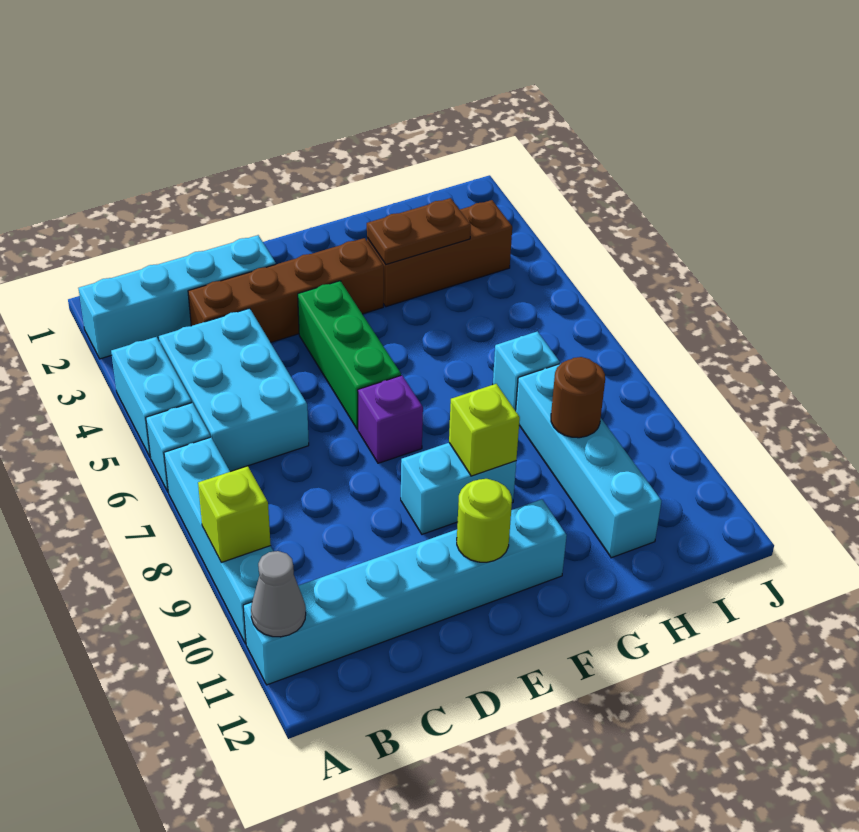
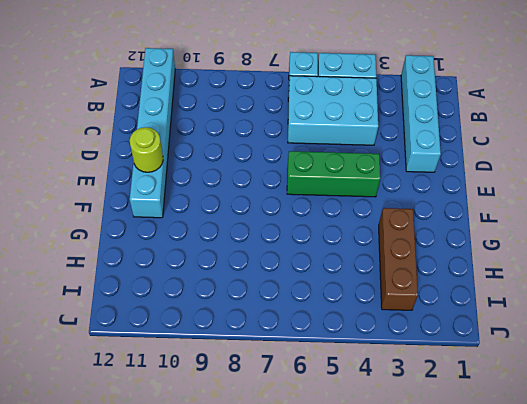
none -> cyan 1x4 brick [164,437,274,644]
none -> brown 1x4 brick [188,238,384,343]
none -> purple 1x1 brick [358,375,423,463]

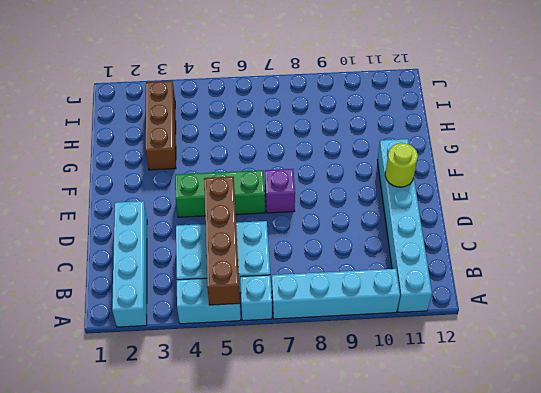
brown 1x4 brick [204,177,240,305] -> brown 1x4 brick moved to [188,238,384,343]
none -> cyan 1x2 brick [401,443,516,534]
none -> cyan 1x1 brick [493,331,560,411]
none -> cyan 1x4 brick [516,364,661,558]

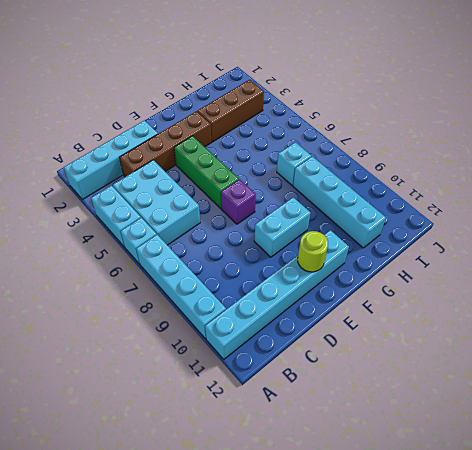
none -> lime 1x1 brick [198,466,271,562]
none -> grey 1x1 cone [251,551,306,637]
none -> lime 1x1 brick [449,384,520,476]

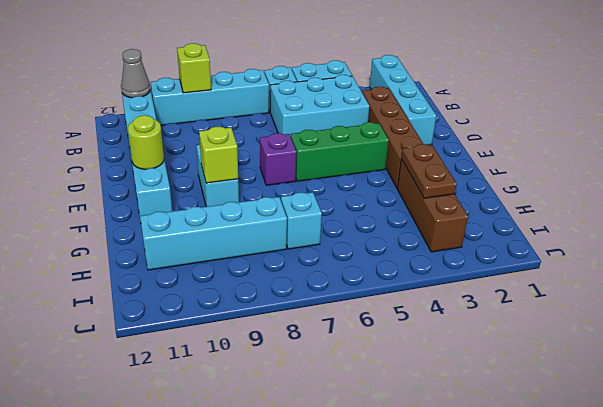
none -> brown 1x1 round brick [551,357,605,438]

